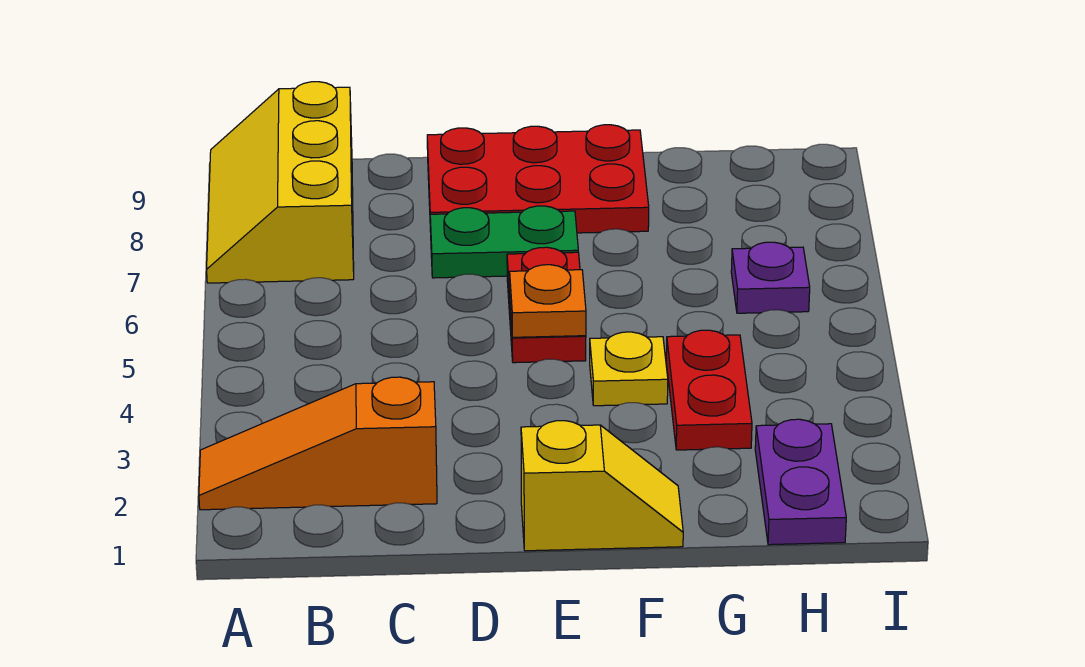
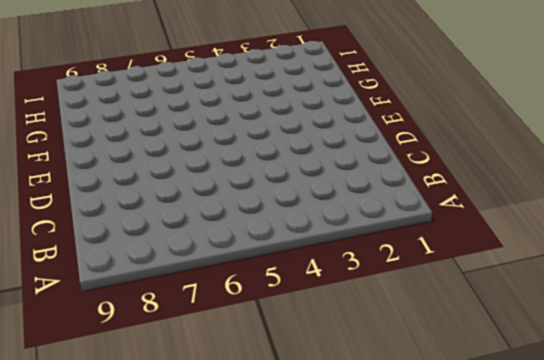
none -> orange 1x3 slope [199,377,437,510]
none -> yellow 2x3 slope [207,82,354,283]

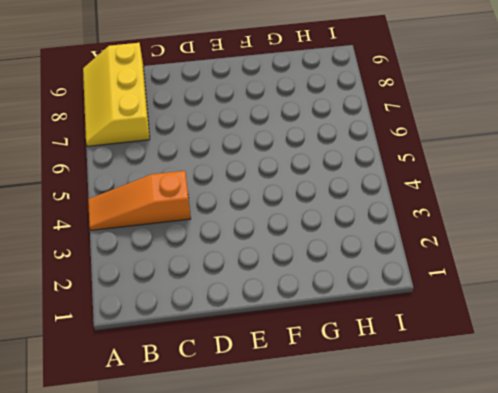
orange 1x3 slope [88,171,191,230] -> orange 1x3 slope moved to [199,377,437,510]
none -> green 1x2 plate [430,206,578,278]
none -> red 2x3 plate [427,125,649,233]

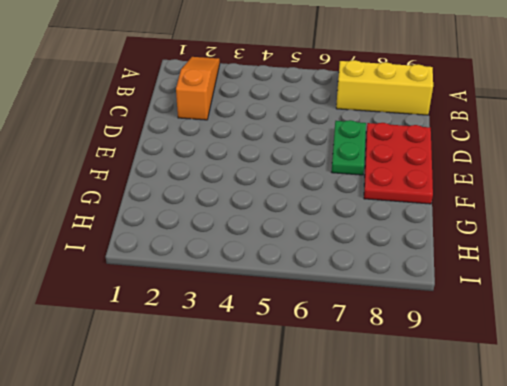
none -> yellow 1x2 slope [521,421,683,551]
none -> red 1x2 plate [507,247,586,363]

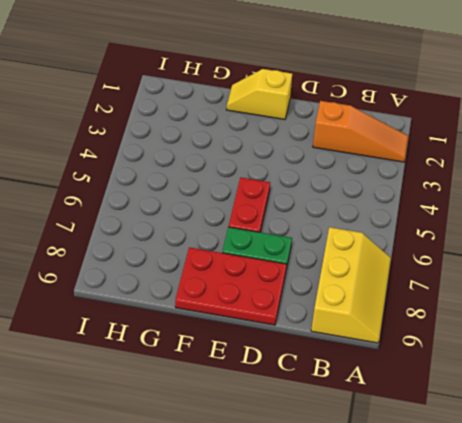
none -> yellow 1x1 plate [590,332,668,406]
none -> red 1x2 plate [666,330,752,450]

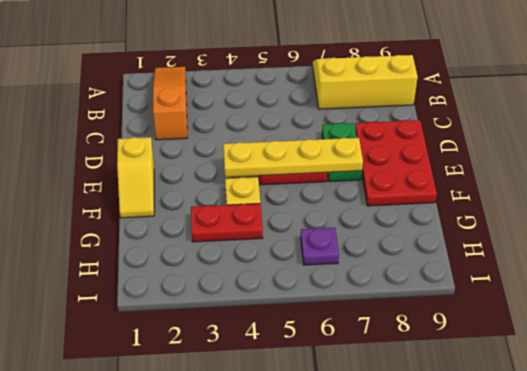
yellow 1x4 plate [223,138,363,177] -> orange 1x1 plate [510,265,586,337]
none -> purple 1x2 plate [755,419,846,545]

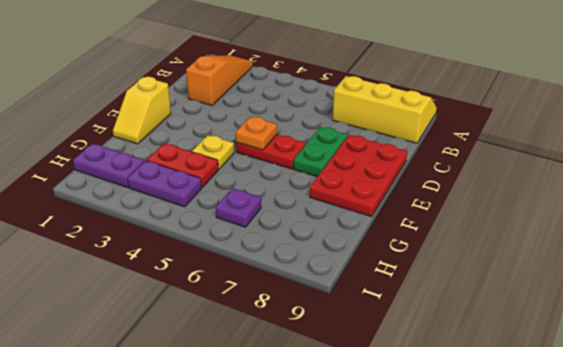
purple 1x2 plate [127,161,202,207] -> none

